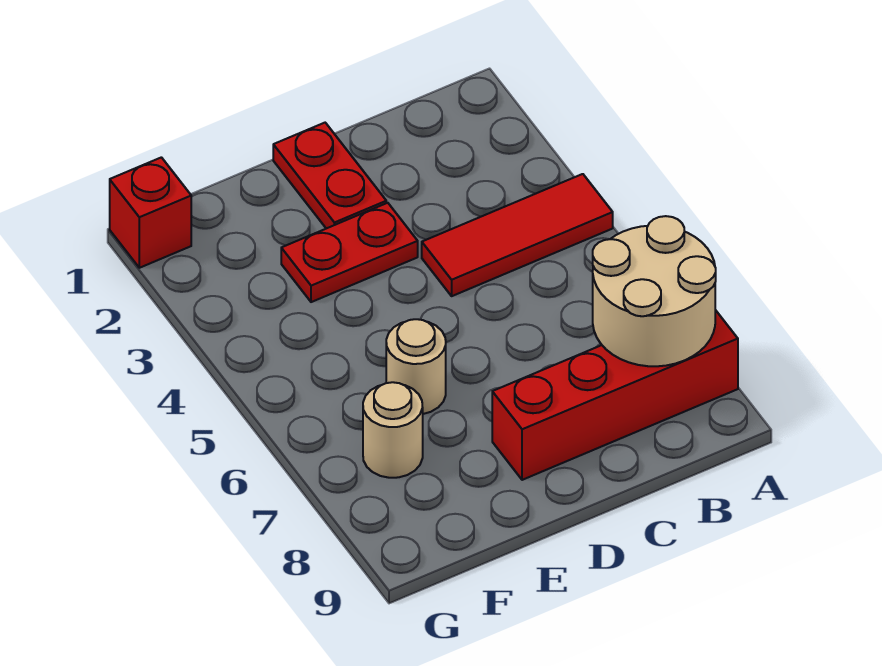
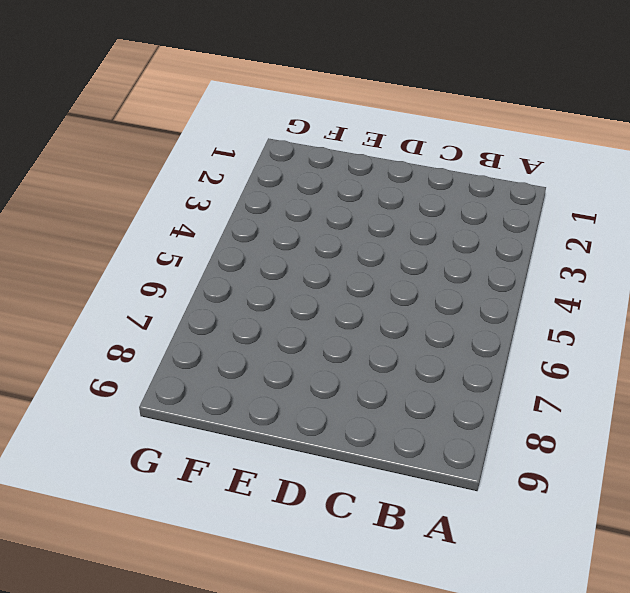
none -> red 1x3 tile [422,174,613,296]
none -> red 1x4 brick [492,310,738,480]

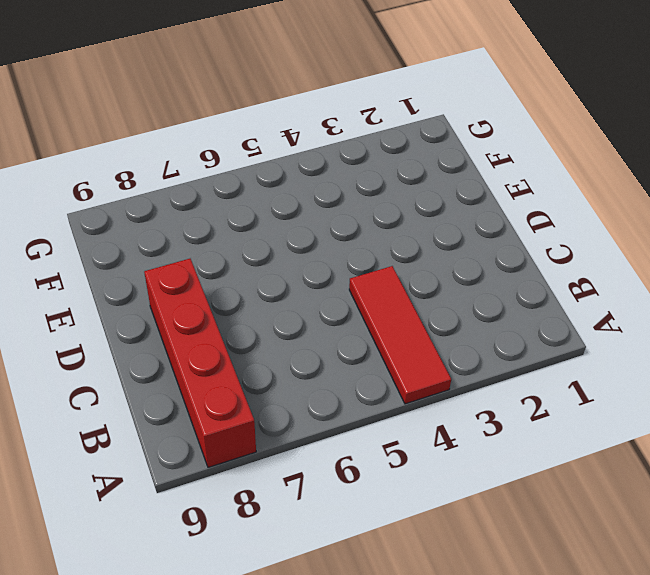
none -> red 1x2 plate [273,123,386,229]
none -> red 1x2 plate [281,203,418,302]

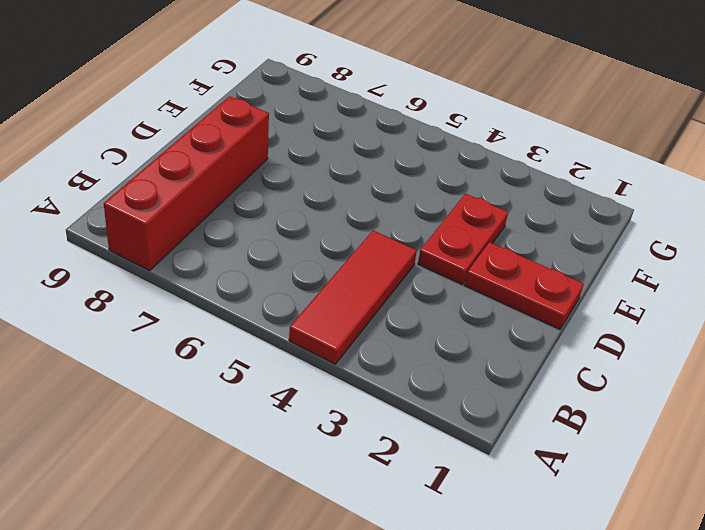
none -> tan 1x1 round brick [386,319,446,414]
none -> tan 1x1 round brick [363,382,423,478]

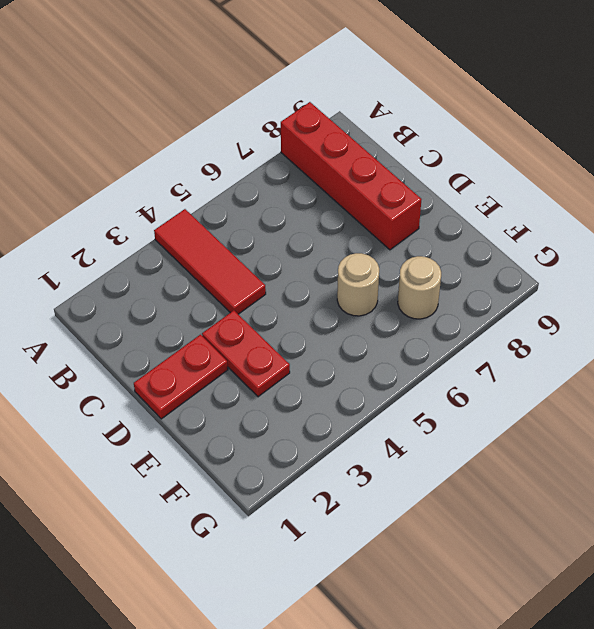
none -> red 1x1 brick [110,157,191,268]
none -> tan 2x2 round brick [593,216,716,366]

